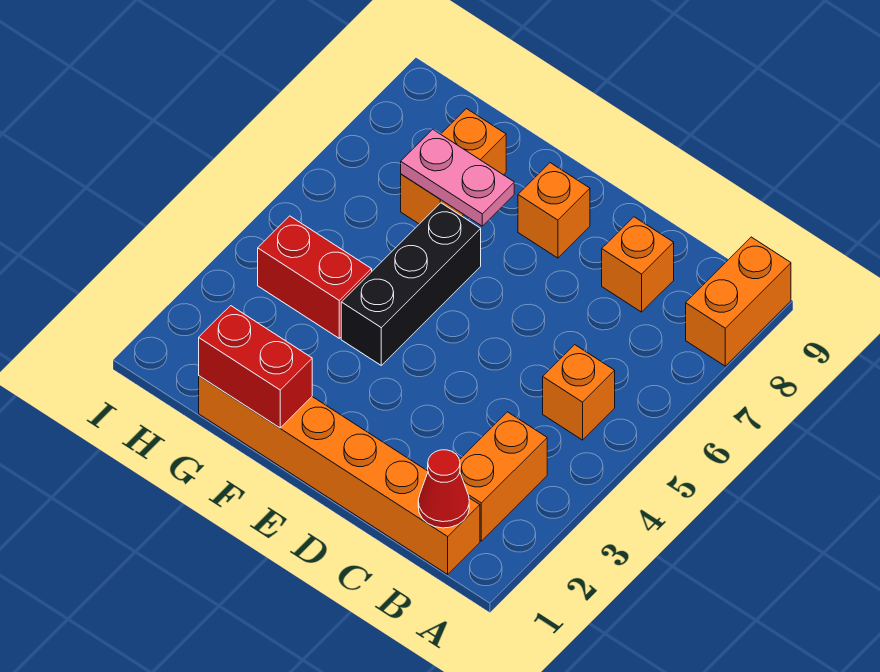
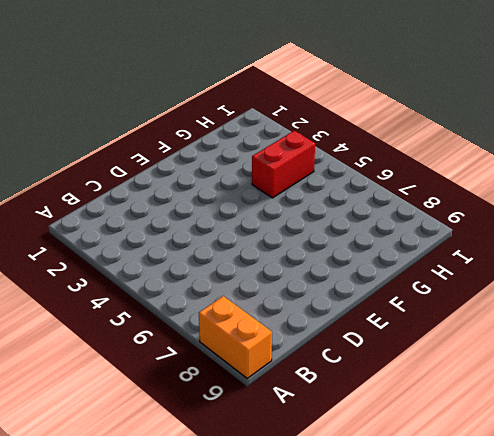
none -> orange 1x6 brick [199,376,480,574]
none -> orange 1x2 brick [460,412,547,541]
none -> orange 1x1 brick [543,345,615,440]

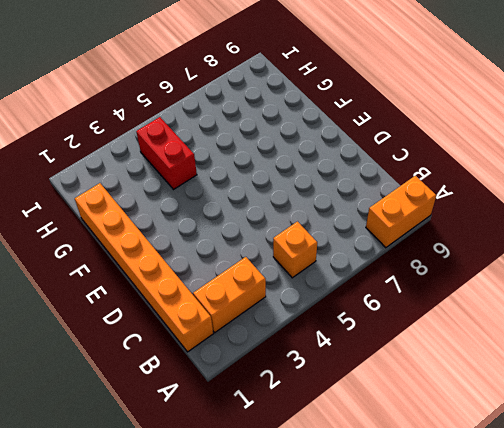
none -> orange 1x1 brick [602,217,674,312]
none -> orange 1x1 brick [518,163,590,258]
none -> black 1x3 brick [341,203,481,365]

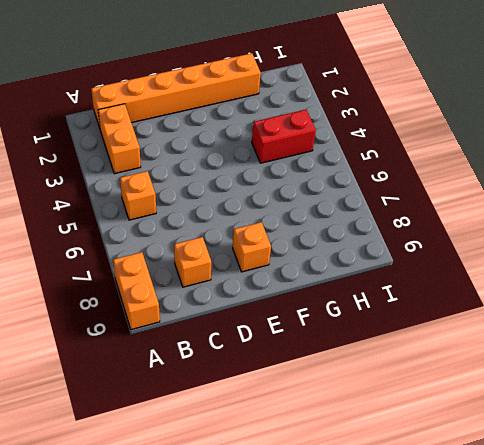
none -> black 1x3 brick [341,203,481,365]
none -> orange 1x2 brick [401,109,506,224]
none -> red 1x1 cone [418,450,469,528]

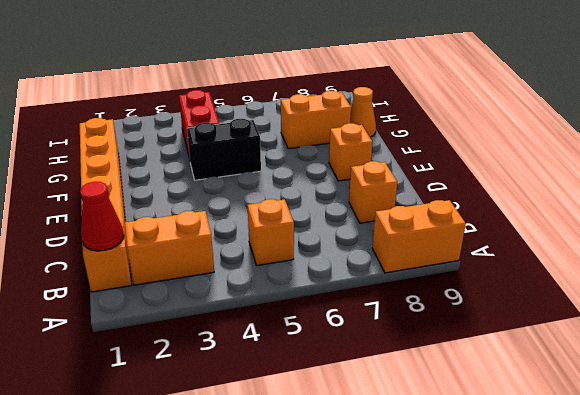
black 1x2 brick [187,119,261,180] -> black 1x3 brick [341,203,481,365]
orange 1x1 cone [350,87,376,137] -> none
none -> red 1x2 brick [199,306,312,428]
none -> pink 1x2 plate [401,129,514,226]

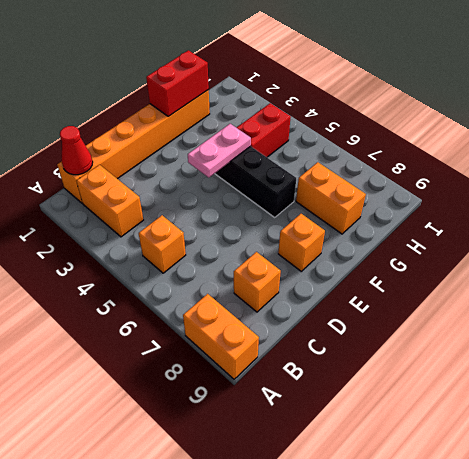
pink 1x2 plate [188,124,251,177] -> pink 1x2 plate moved to [401,129,514,226]

